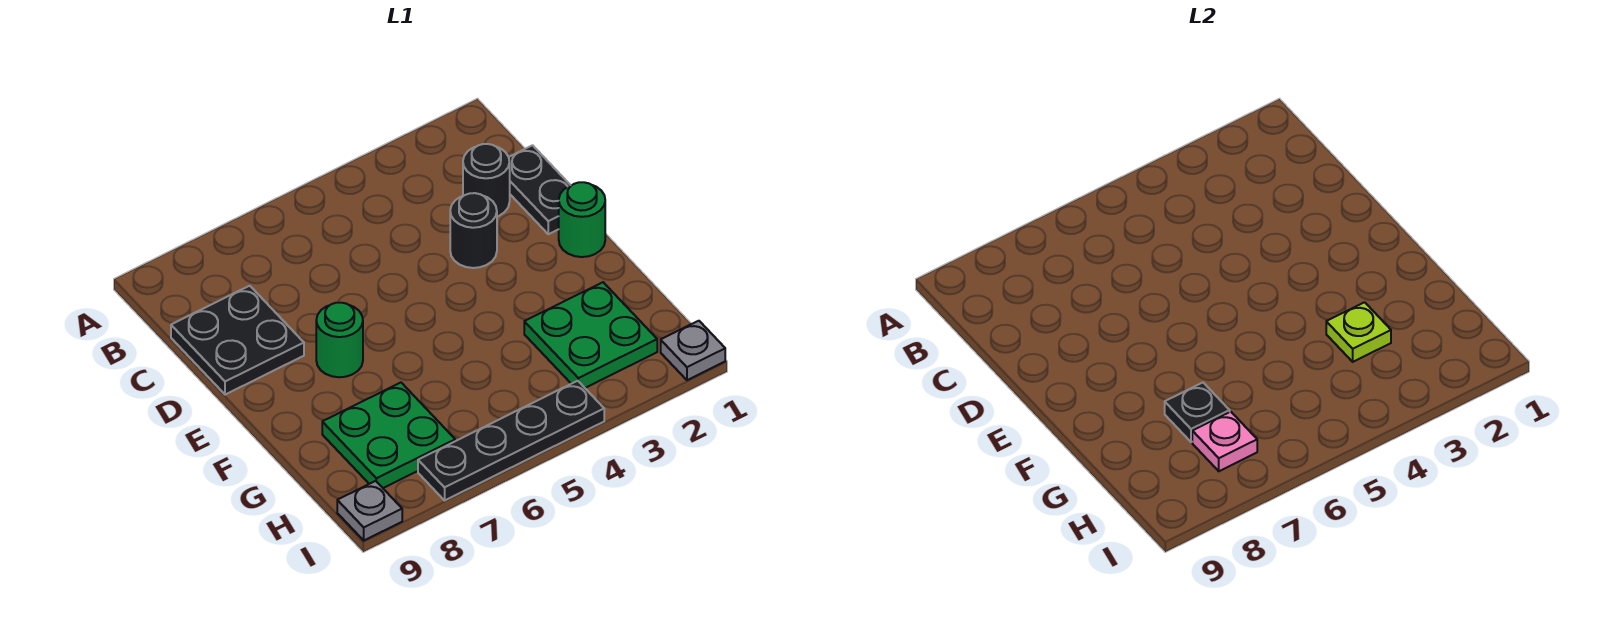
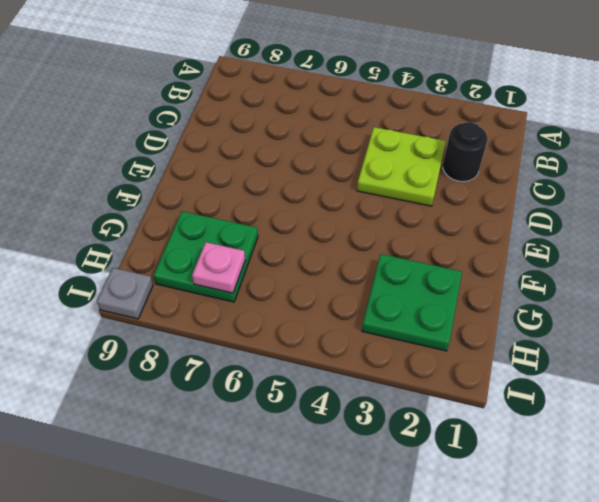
lime 2x2 plate [357,127,446,206] -> black 1x1 round brick [450,193,497,268]
none -> black 1x2 plate [509,145,571,234]
none -> black 2x2 plate [171,286,304,395]
none -> green 1x1 round brick [559,182,605,257]

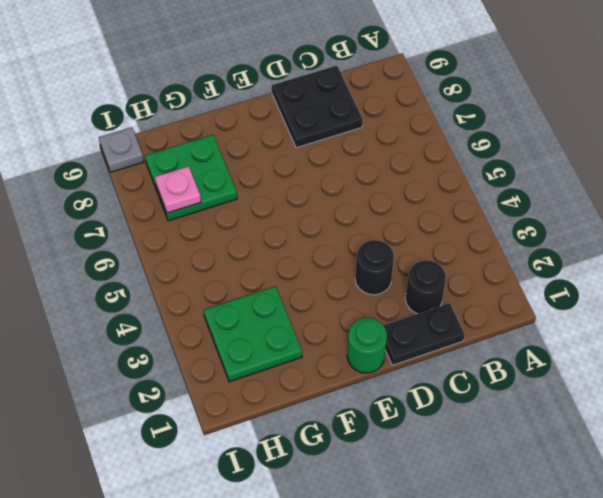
none -> green 1x1 round brick [316,303,363,377]
none -> grey 1x1 plate [661,321,725,380]
none -> black 1x4 plate [418,381,604,500]

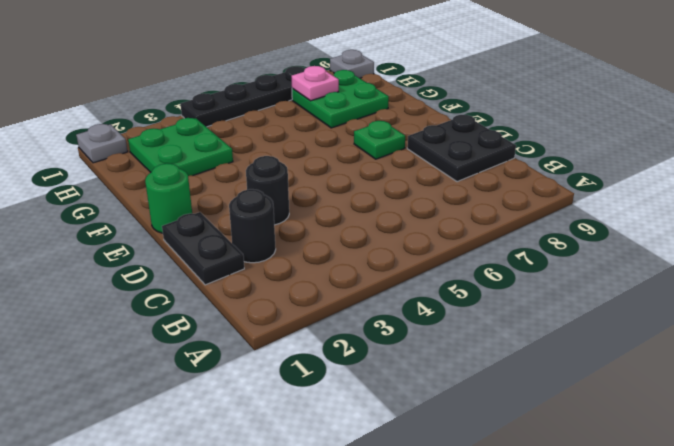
green 1x1 plate [354,121,405,159] -> green 1x1 round brick [316,303,363,377]
none -> lime 1x1 plate [1326,302,1391,362]
none -> black 1x1 plate [1165,383,1230,442]

